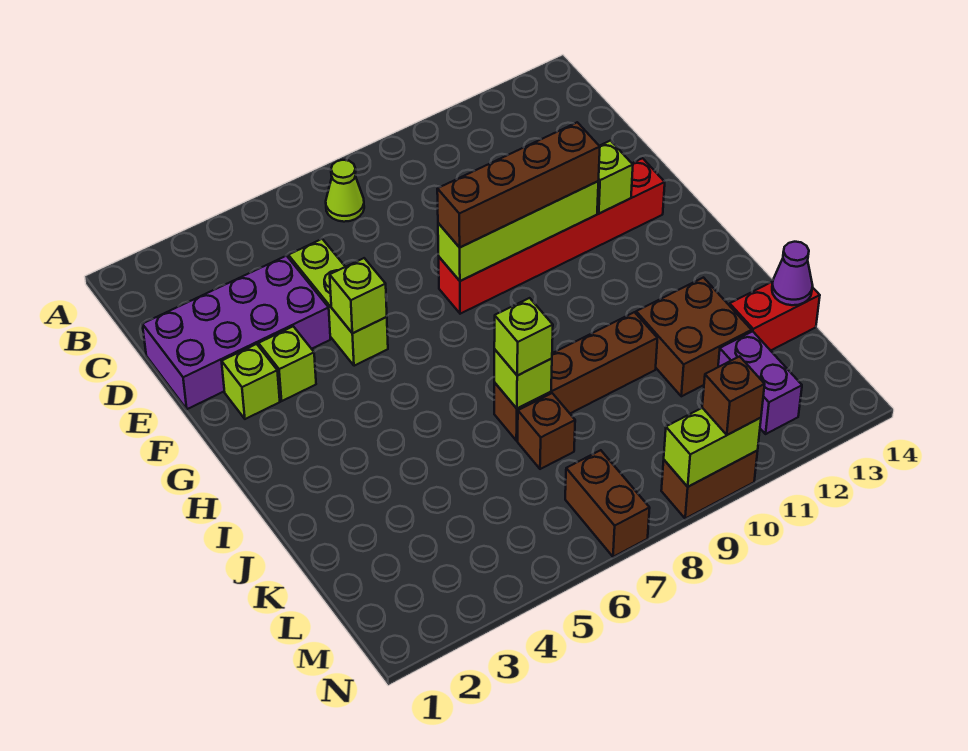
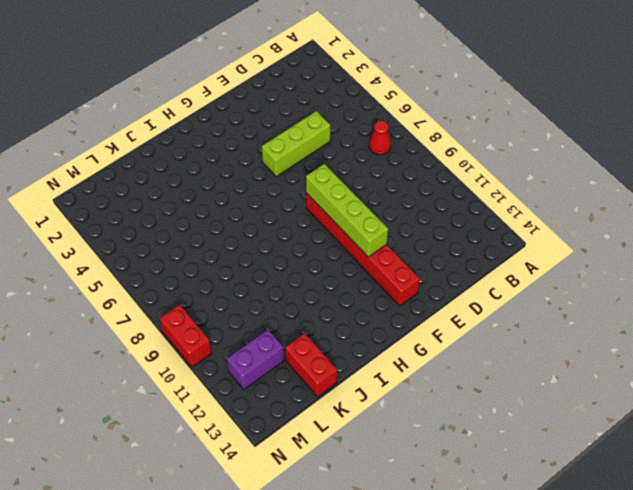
red 1x1 cone [369,121,391,155] -> lime 1x1 cone [326,160,364,222]
red 1x2 brick [159,305,212,367] -> brown 1x2 brick [661,451,758,519]
none -> purple 2x4 brick [142,256,330,409]
none -> lime 1x1 brick [222,344,280,419]
none -> lime 1x1 brick [259,326,316,401]

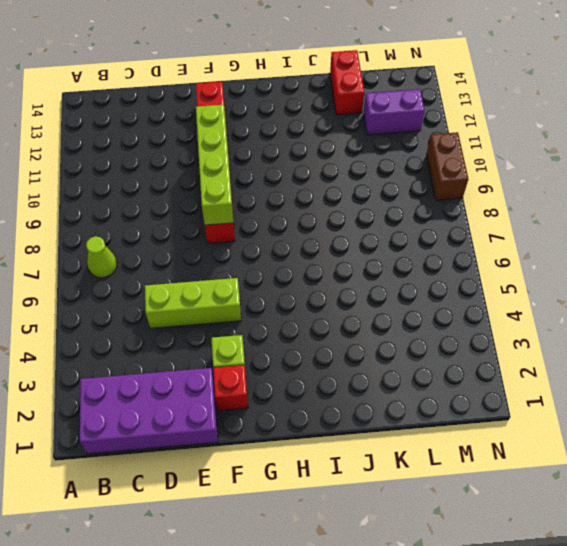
purple 2x4 brick [80,368,218,454] -> purple 2x4 brick turned to [142,256,330,409]
red 1x1 brick [213,365,248,411] -> lime 1x1 brick [222,344,280,419]
none -> brown 1x4 brick [494,312,657,441]
none -> brown 2x2 brick [636,278,752,396]
none -> brown 1x1 brick [518,393,575,469]

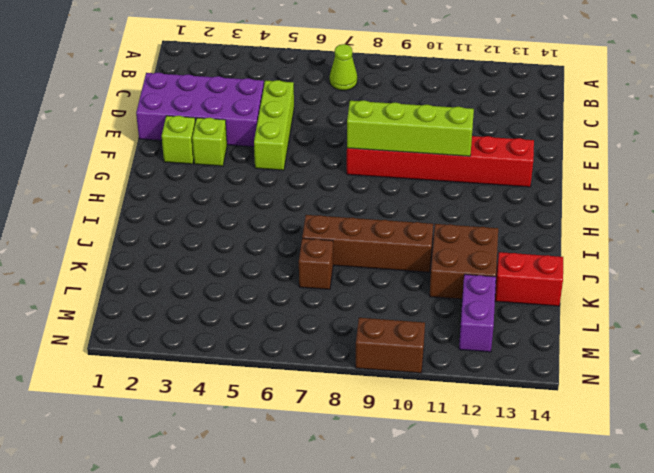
none -> brown 1x2 brick [565,450,650,557]
none -> lime 1x1 brick [330,258,387,333]
none -> lime 1x1 brick [597,141,633,214]

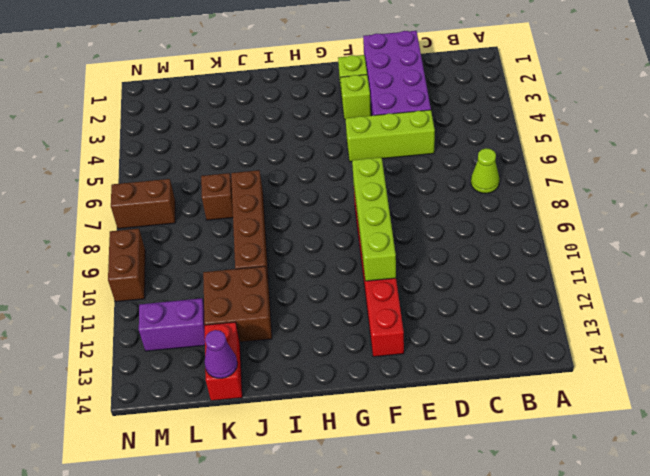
none -> lime 1x1 brick [330,258,387,333]
none -> lime 1x1 brick [597,141,633,214]
none -> lime 1x1 brick [494,349,552,409]

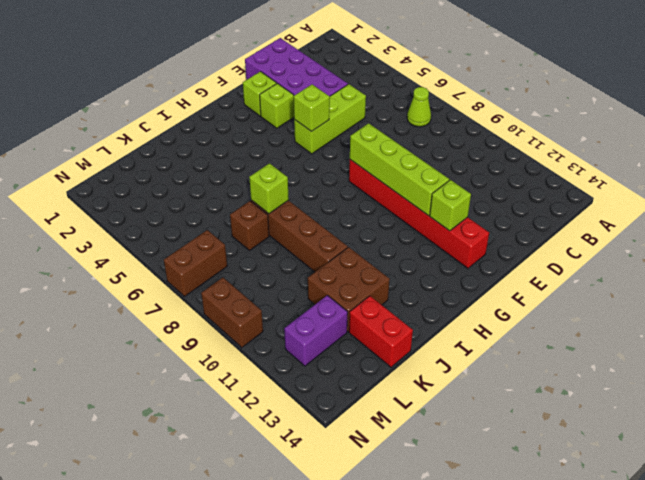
none -> purple 1x1 cone [772,242,813,305]
none -> lime 1x2 brick [664,408,761,487]
none -> brown 1x4 brick [437,122,600,247]

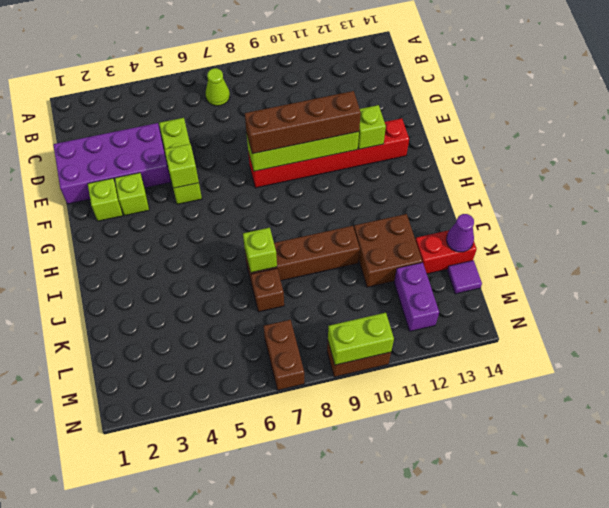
purple 1x1 tile [447,260,482,294] -> none
none -> lime 1x1 brick [494,298,553,376]
none -> brown 1x1 brick [702,356,765,435]

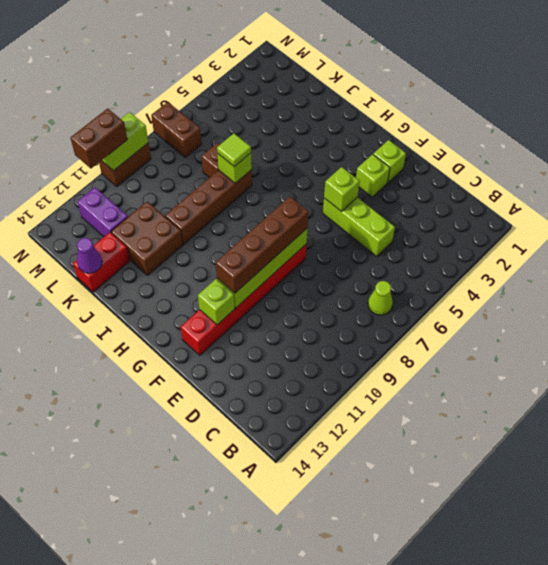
lime 1x1 tile [217,133,251,167] -> lime 1x1 brick [494,298,553,376]
brown 1x2 brick [70,108,127,168] -> brown 1x1 brick [702,356,765,435]
none -> purple 2x4 brick [142,256,330,409]

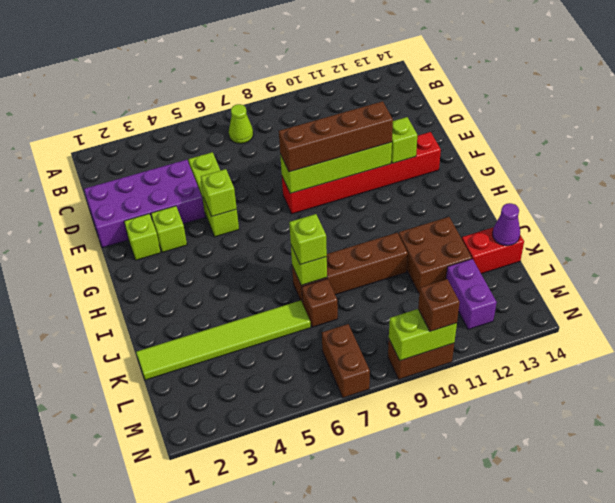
lime 1x6 tile [136,300,311,380] -> none

